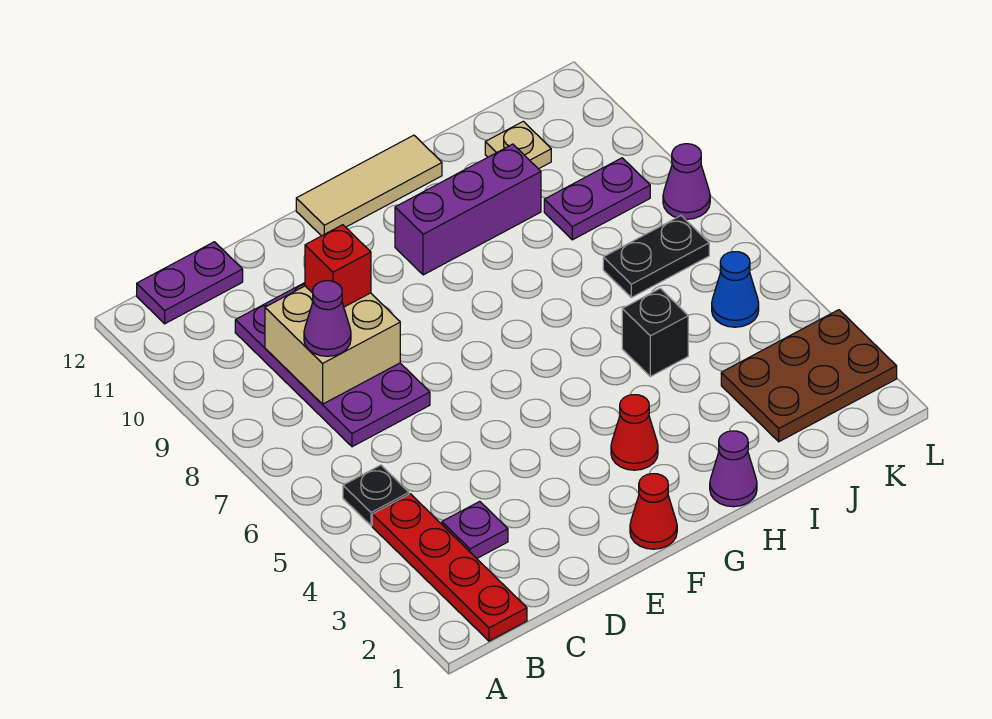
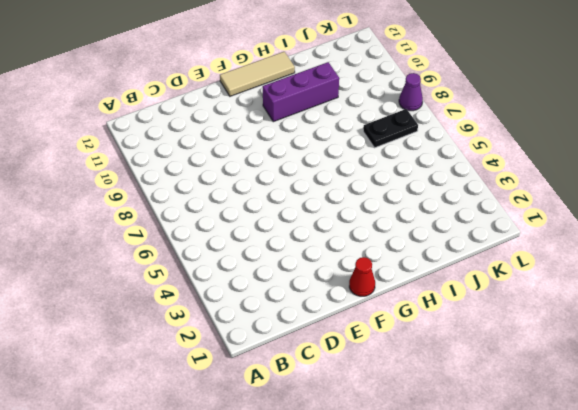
none -> red 1x4 plate [372,494,527,641]
none -> black 1x1 plate [343,465,409,526]
none -> purple 1x2 plate [137,242,243,324]

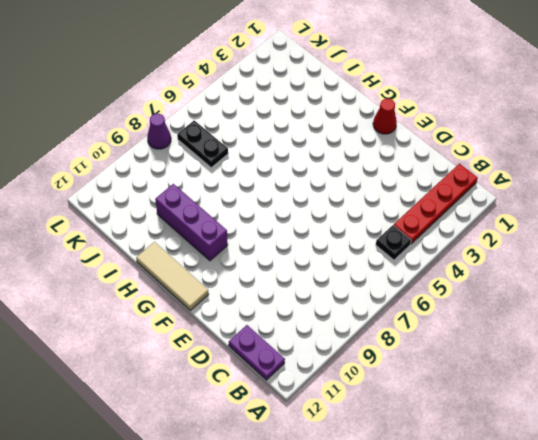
none -> purple 1x1 plate [442,501,508,558]
none -> purple 2x4 plate [235,283,430,447]
none -> red 1x1 cone [611,395,658,470]

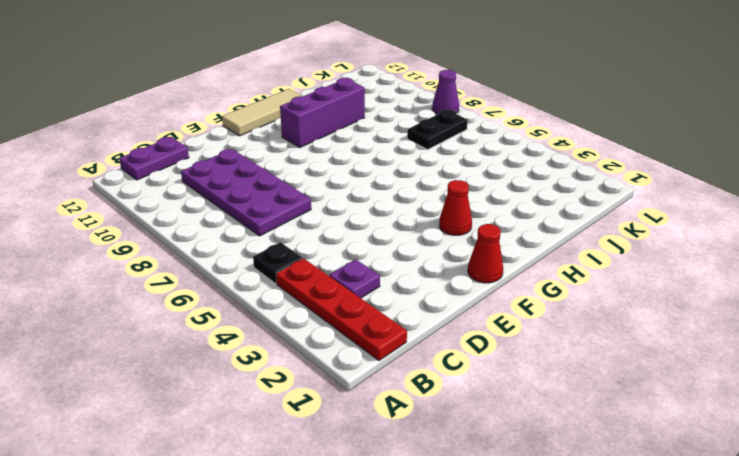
none -> purple 1x1 cone [710,431,757,507]
none -> black 1x1 brick [622,288,688,377]
none -> brown 2x3 plate [721,310,897,442]

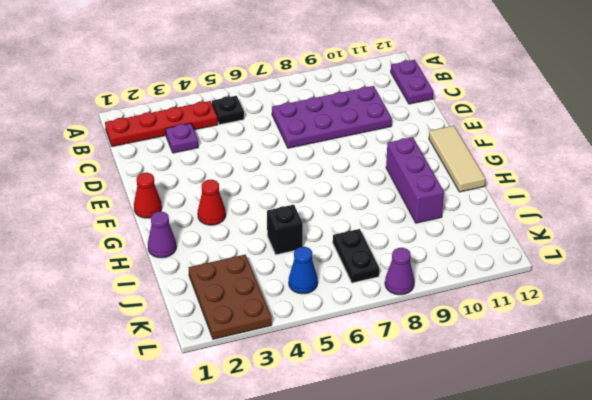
none -> purple 1x2 plate [544,158,650,240]
none -> tan 1x1 plate [485,121,551,169]
none -> tan 2x2 brick [265,286,400,404]

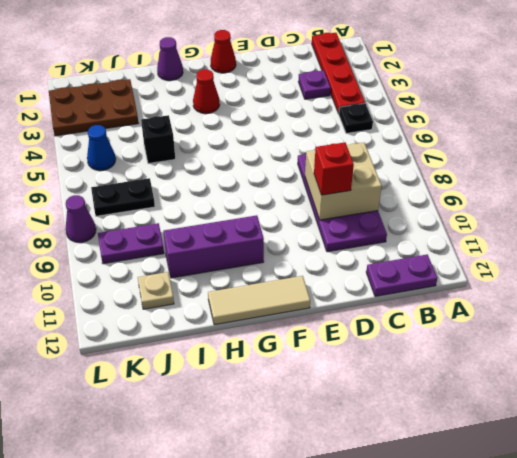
none -> purple 1x1 cone [304,281,351,356]

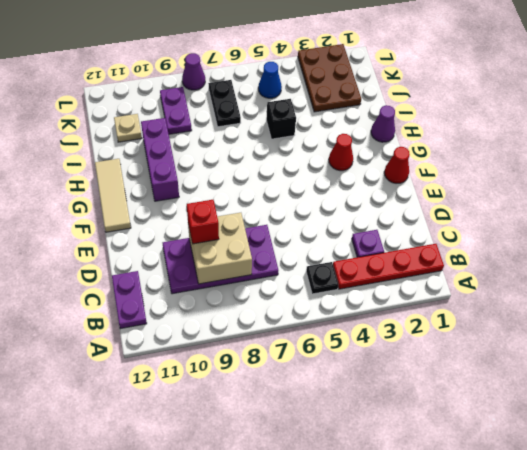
none -> purple 1x1 cone [304,281,351,356]

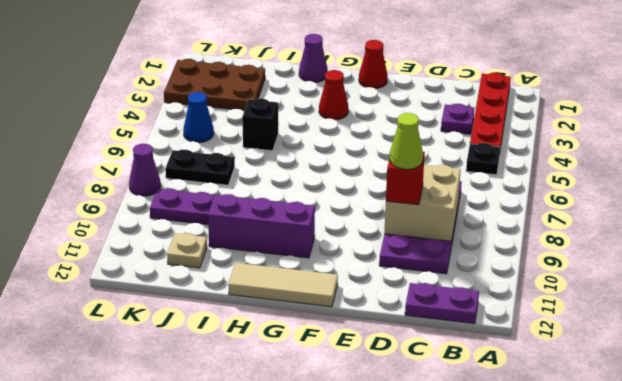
lime 1x1 cone [390,113,423,169] -> none
none -> purple 1x1 cone [304,281,351,356]

